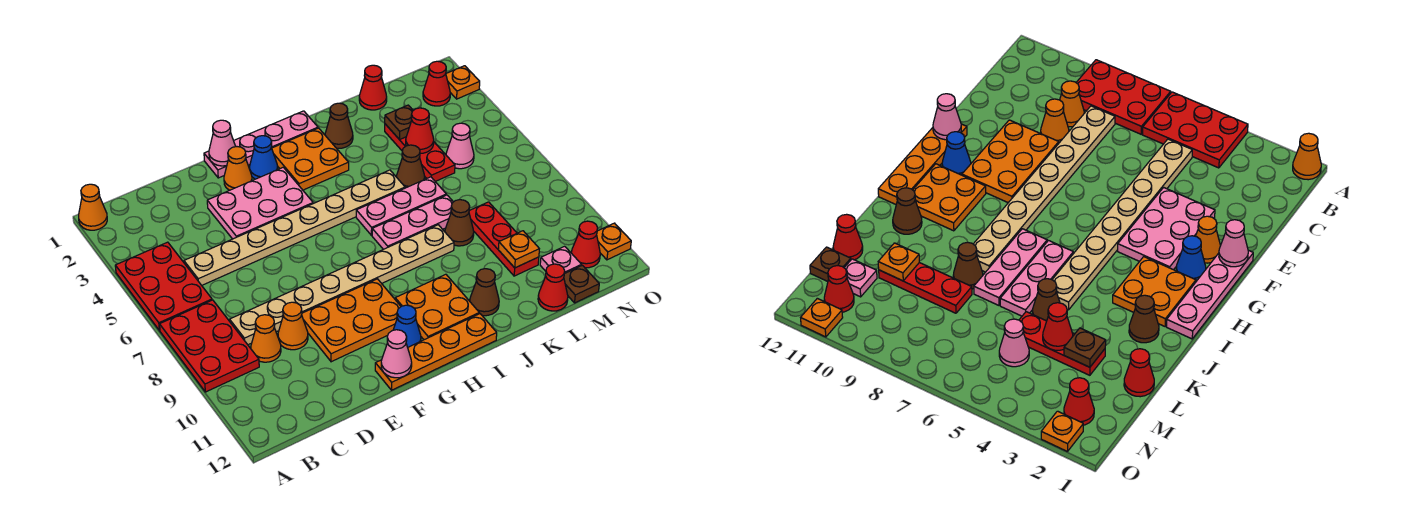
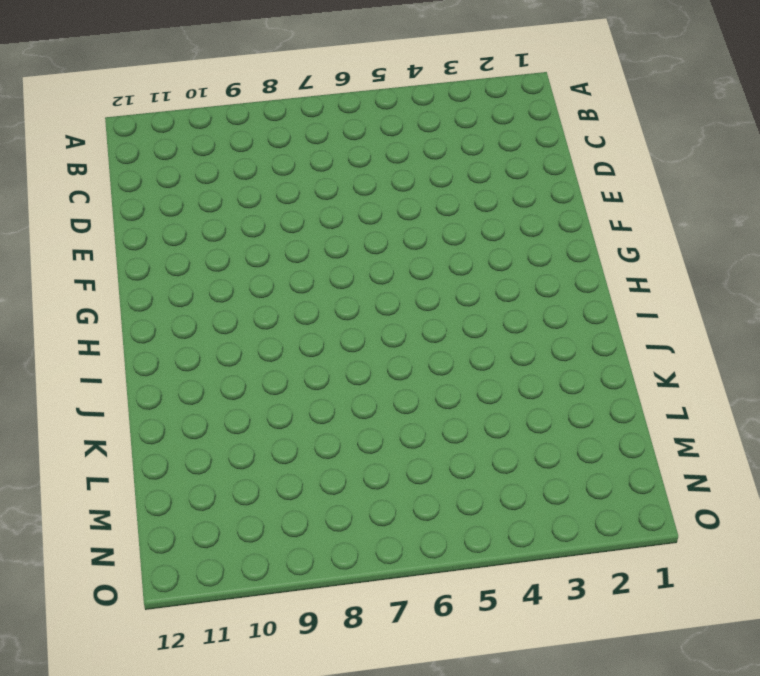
none -> orange 1x1 cone [79,184,107,230]
none -> red 2x3 plate [115,242,212,331]
none -> red 2x3 plate [160,300,259,392]
none -> tan 1x8 plate [184,170,405,285]

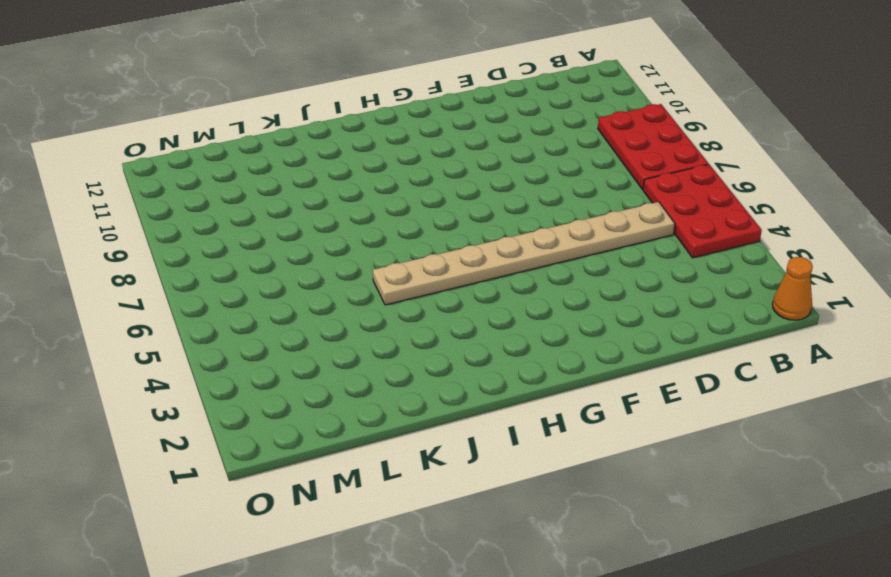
none -> tan 1x8 plate [230,225,454,345]
none -> orange 1x1 cone [251,315,281,362]
none -> orange 1x1 cone [278,302,308,350]
none -> pink 2x3 plate [207,167,313,239]

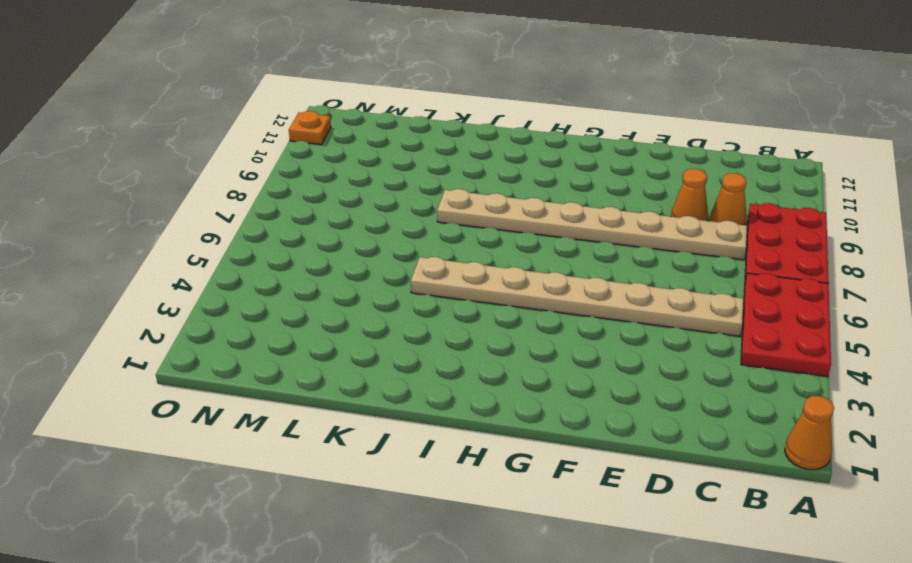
none -> pink 2x3 plate [207,167,313,239]
none -> orange 2x3 plate [302,279,401,362]
none -> pink 1x4 plate [204,111,318,178]
none -> orange 1x1 cone [224,147,252,190]

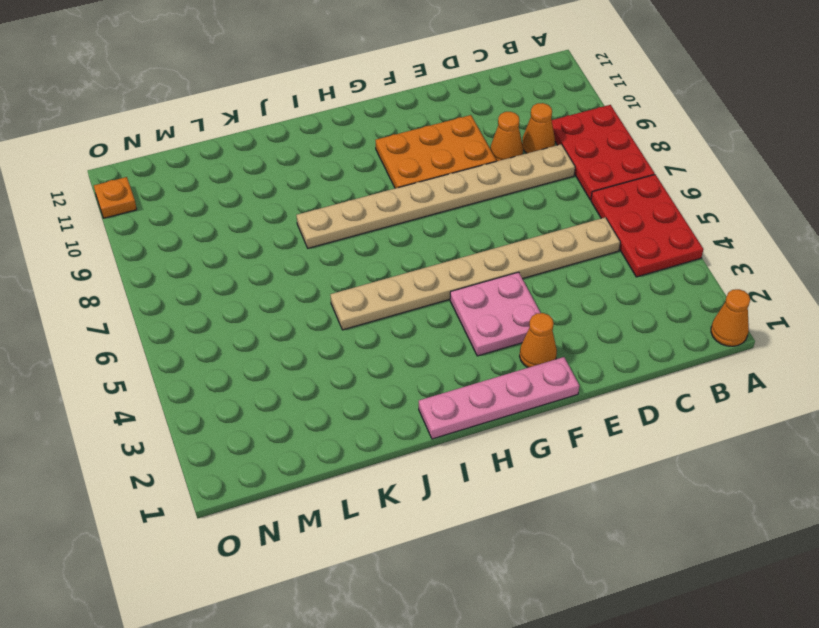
pink 2x2 plate [450,272,540,356] -> pink 2x3 plate [207,167,313,239]
none -> orange 1x4 plate [375,314,497,390]
none -> blue 1x1 cone [250,136,278,179]
none -> blue 1x1 cone [393,305,421,347]
none -> orange 2x2 plate [272,128,349,190]

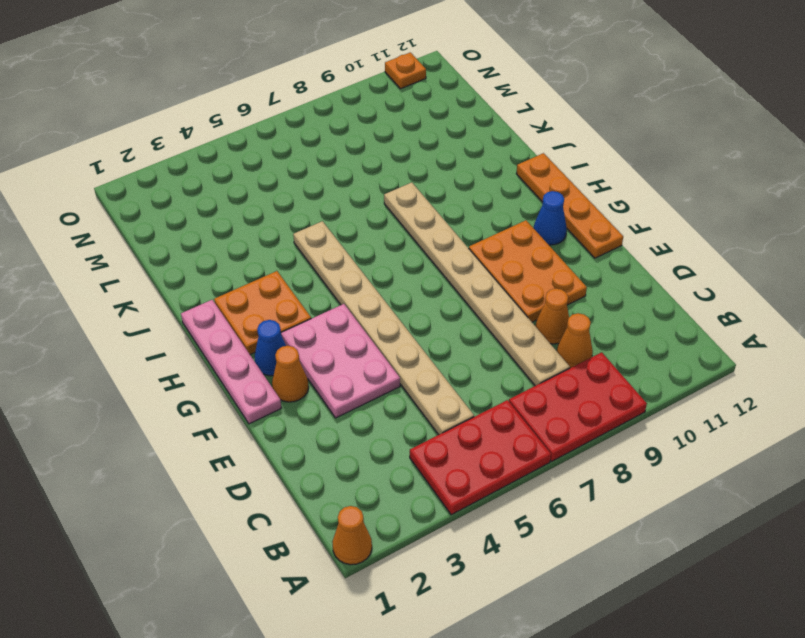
none -> orange 2x2 plate [395,274,479,340]
none -> pink 1x3 plate [356,177,446,235]
none -> pink 1x3 plate [372,195,453,249]
none -> brown 1x1 cone [325,103,353,148]

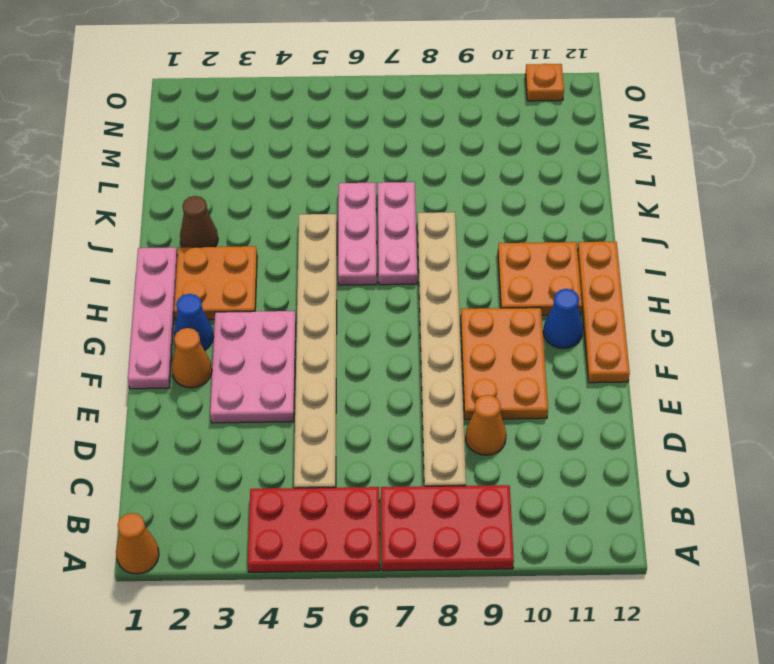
none -> orange 1x1 cone [251,315,281,362]
none -> brown 1x1 cone [470,269,499,316]
none -> brown 1x1 cone [396,145,425,188]
none -> brown 1x1 cone [445,200,474,246]

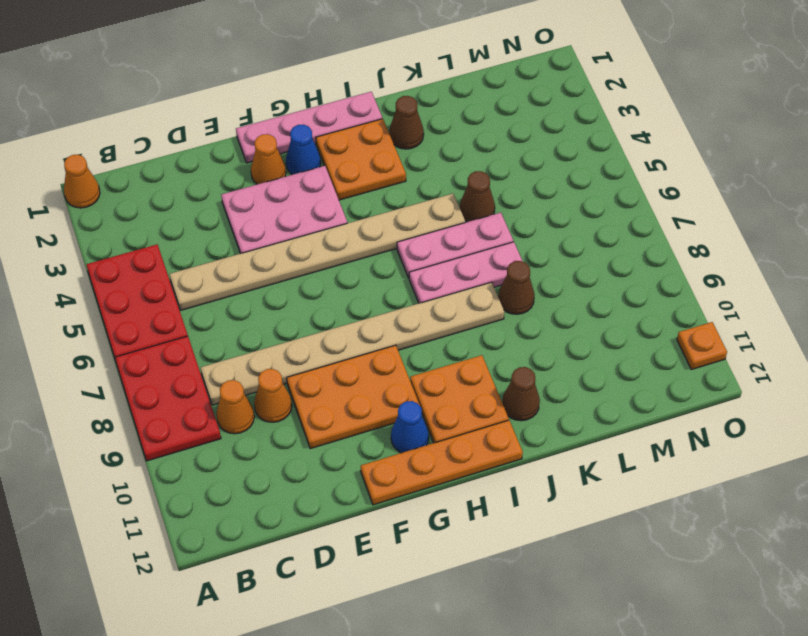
none -> red 1x1 cone [359,65,387,110]
none -> red 1x3 plate [385,124,455,182]
none -> red 1x3 plate [469,202,539,276]
none -> red 1x1 cone [538,264,568,311]

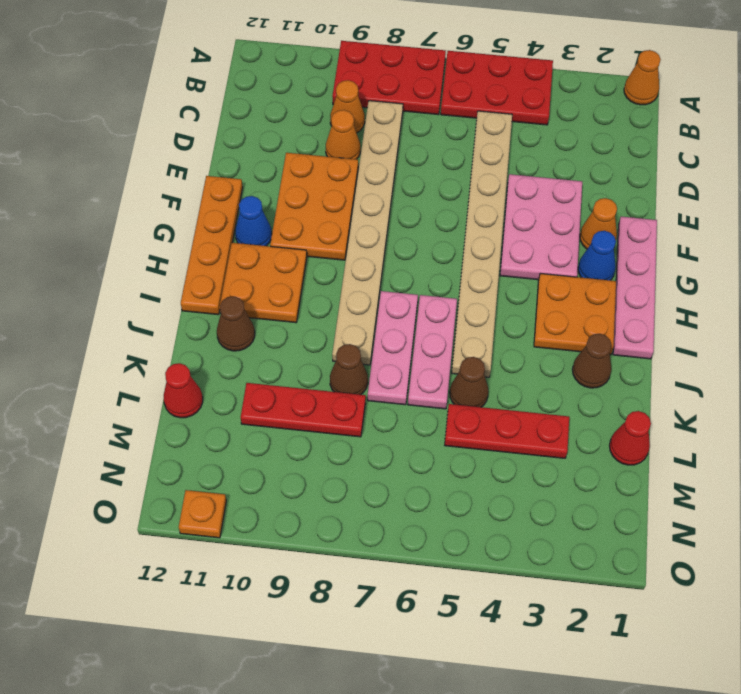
none -> pink 1x1 cone [446,123,474,169]
none -> pink 1x1 plate [540,246,581,273]
none -> brown 1x1 plate [564,265,599,303]
none -> red 1x1 cone [423,61,450,106]

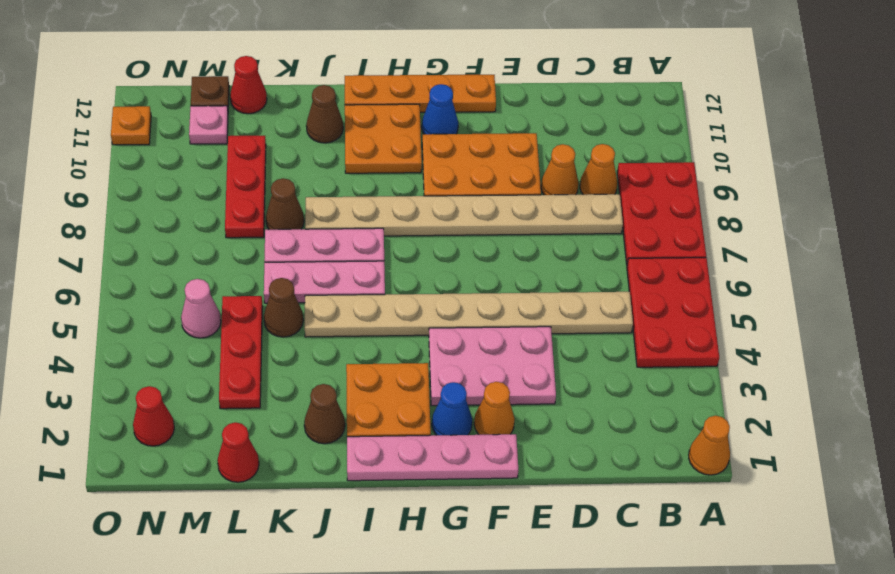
none -> red 1x1 cone [571,221,600,268]
none -> orange 1x1 plate [446,66,480,99]
none -> pink 1x1 cone [209,120,236,166]
none -> pink 1x1 cone [381,330,412,378]

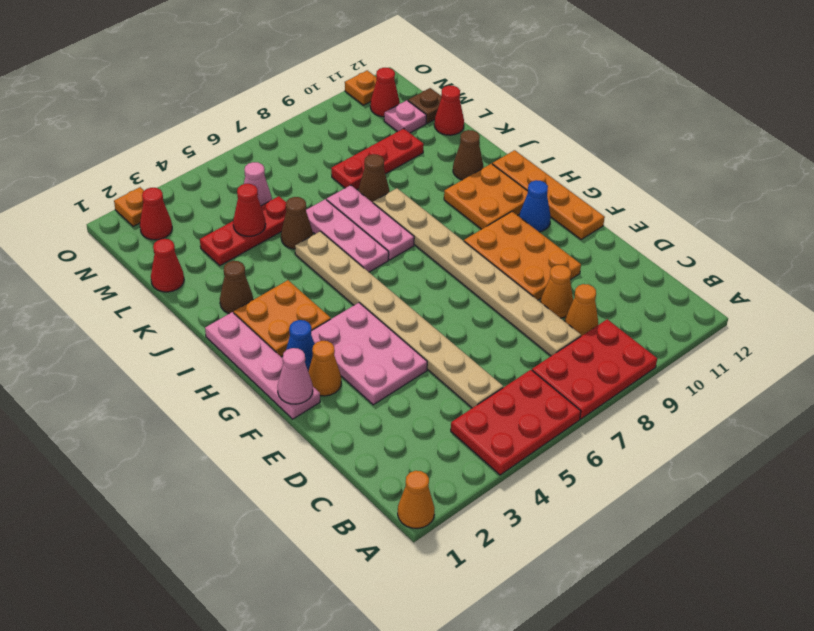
none -> pink 1x1 cone [381,330,412,378]
none -> brown 1x1 plate [385,105,413,140]
none -> orange 1x1 plate [498,231,539,268]

